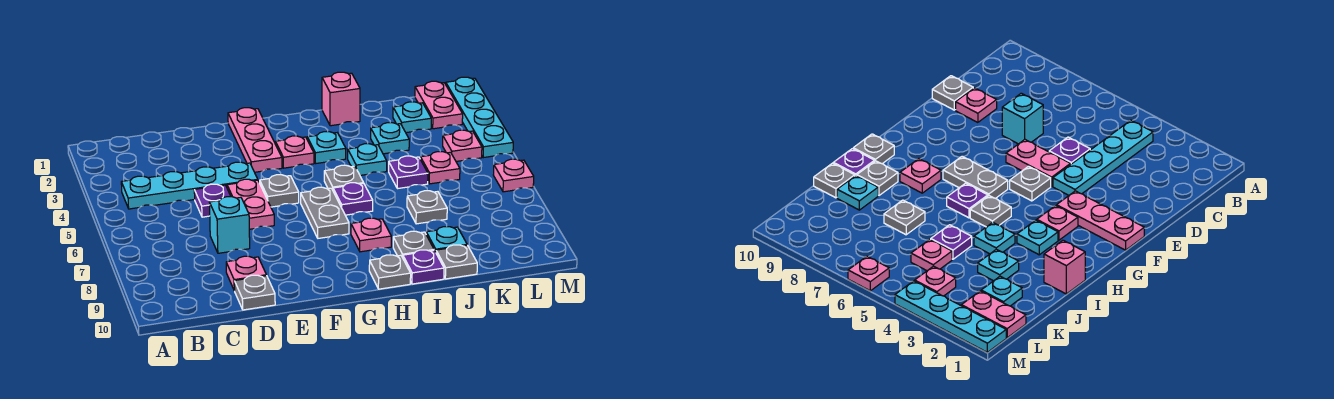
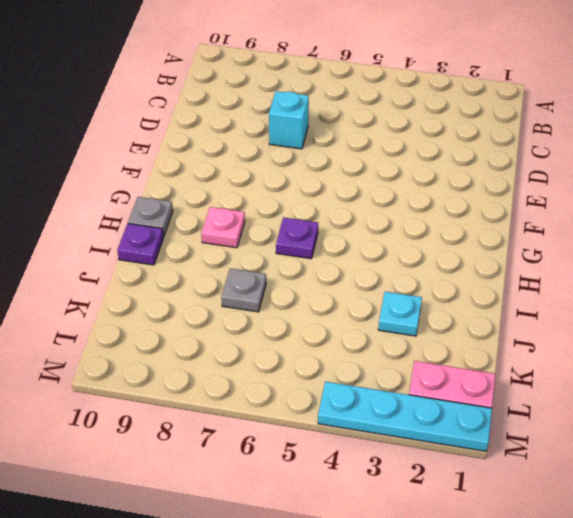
none -> cyan 1x4 plate [121,162,258,209]
none -> purple 1x1 plate [194,184,231,217]
none -> pink 1x1 plate [226,256,266,291]
none -> grey 1x1 plate [234,275,275,310]

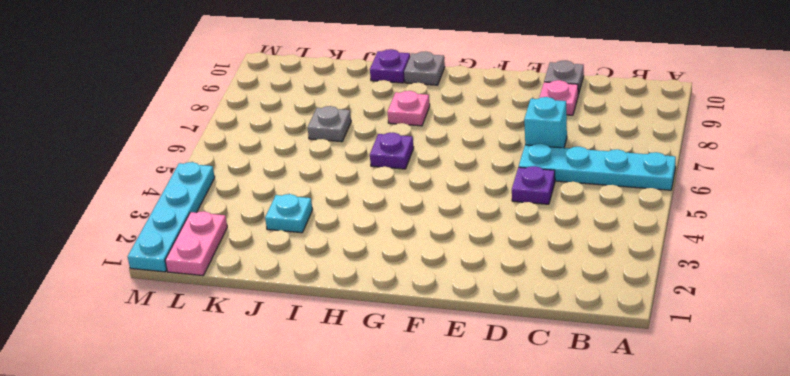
cyan 1x4 plate [519,144,676,190] -> cyan 1x4 plate moved to [121,162,258,209]
none -> pink 1x2 plate [227,179,274,229]
none -> pink 1x3 plate [228,108,282,172]
none -> grey 1x1 plate [260,175,299,207]
none -> pink 1x1 plate [276,136,314,168]

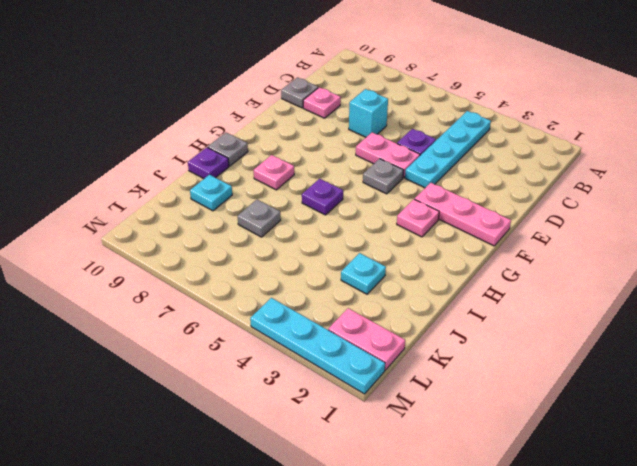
none -> grey 1x2 plate [301,187,349,238]
none -> cyan 1x1 plate [307,132,346,163]
none -> grey 1x1 plate [324,165,364,190]
none -> pink 1x1 brick [322,72,360,126]

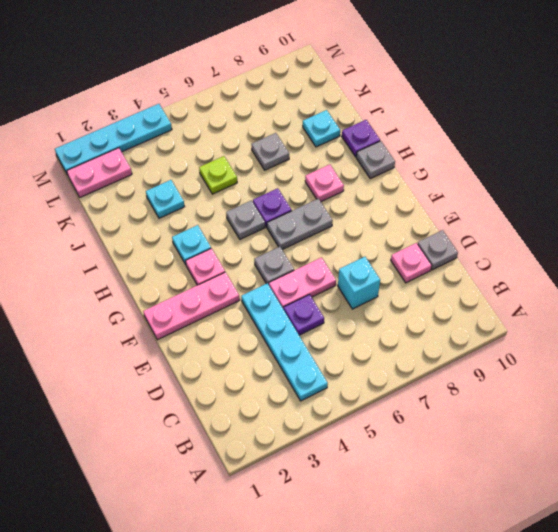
lime 1x1 plate [199,156,237,194] -> purple 1x1 plate [389,156,428,189]
none -> pink 1x1 brick [322,72,360,126]
none -> cyan 1x1 plate [348,144,387,175]
none -> grey 1x1 plate [393,231,434,258]
none -> grey 1x1 plate [436,245,477,279]

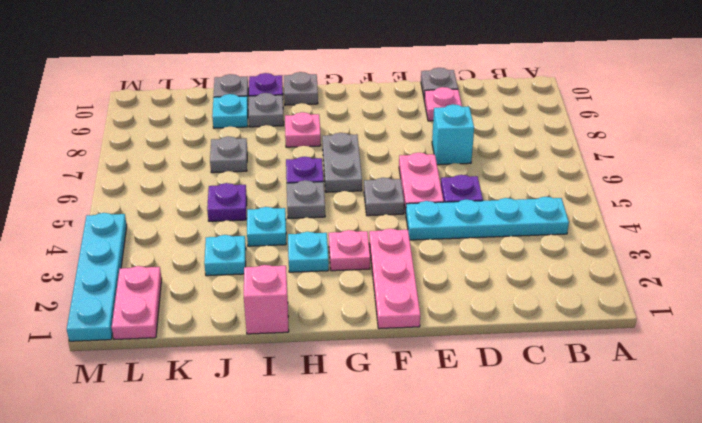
none -> cyan 1x1 plate [393,102,431,133]
none -> pink 1x1 plate [420,152,460,184]
none -> pink 1x1 plate [443,130,482,161]
none -> pink 1x1 plate [494,159,534,192]

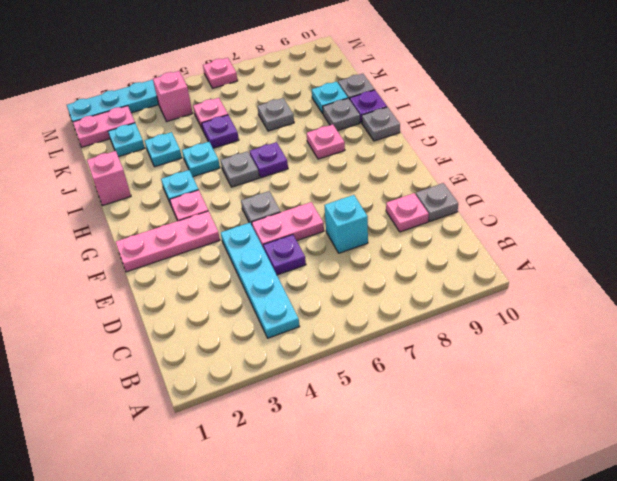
pink 1x1 brick [153,71,193,121] -> pink 1x1 plate [443,130,482,161]
none -> grey 1x2 plate [301,187,349,238]

